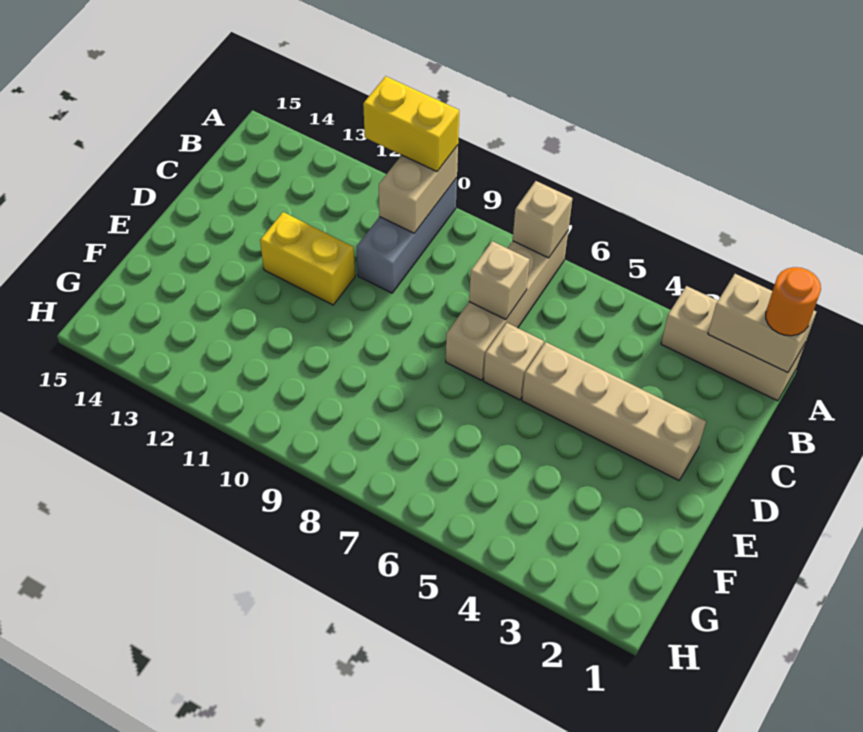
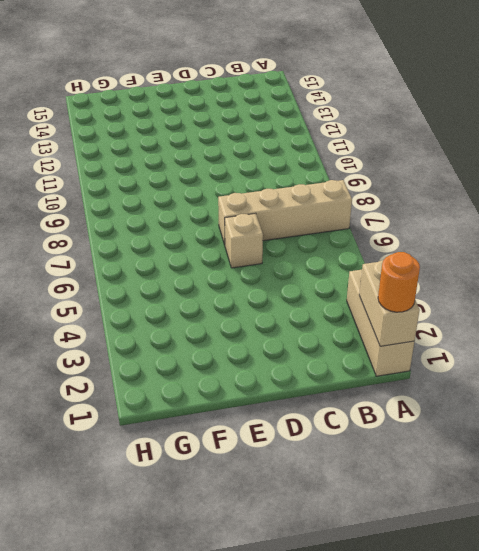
none -> grey 1x3 brick [357,178,457,293]
none -> tan 1x4 brick [522,342,706,480]
none -> yellow 1x2 brick [260,212,355,305]

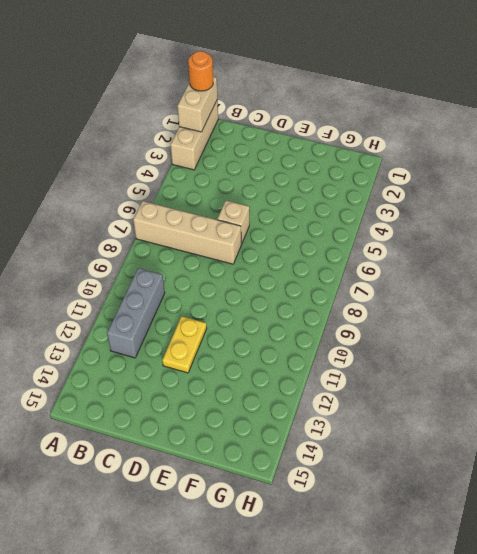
grey 1x3 brick [107,268,165,358] -> grey 1x3 brick turned to [357,178,457,293]
yellow 1x2 plate [162,316,207,373] -> yellow 1x2 brick [260,212,355,305]
none -> tan 1x4 brick [522,342,706,480]
none -> tan 1x1 brick [513,181,572,258]
none -> tan 1x2 brick [379,145,458,233]

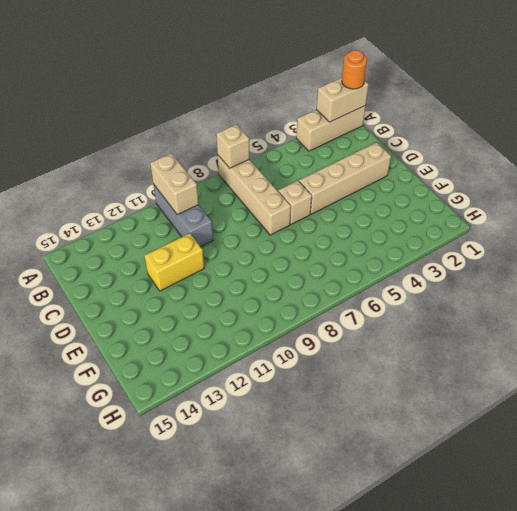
none -> tan 1x1 brick [469,241,530,320]
none -> yellow 1x2 brick [363,76,459,171]

